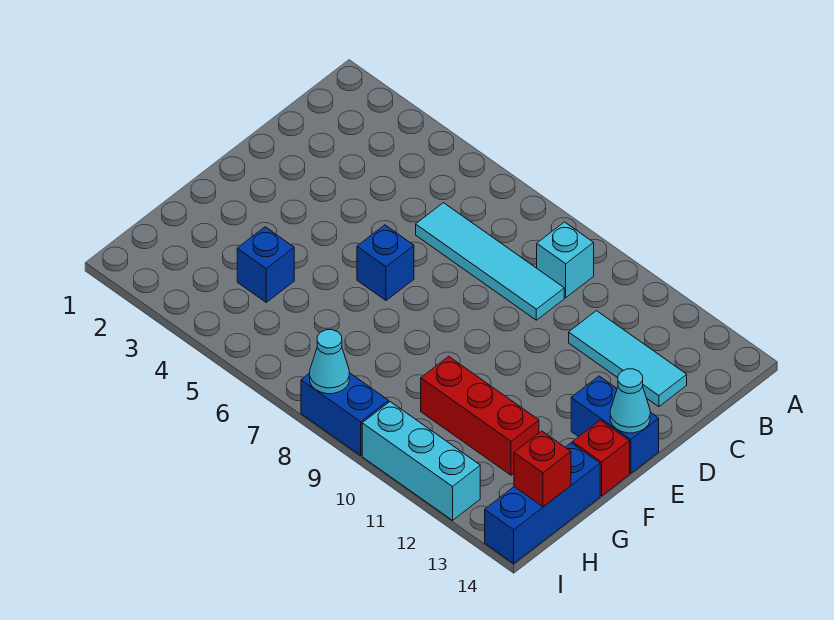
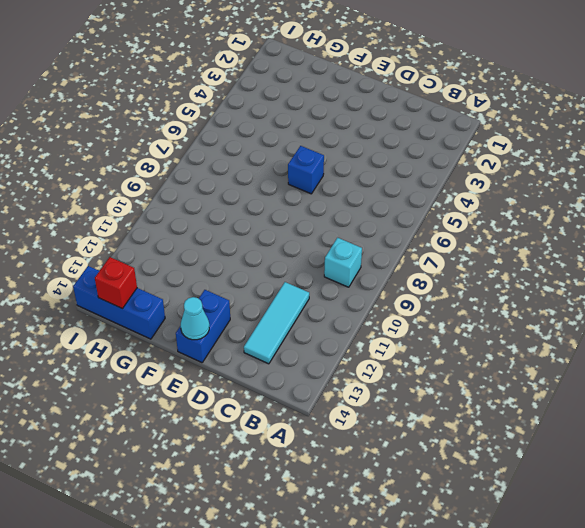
none -> cyan 1x4 tile [416,203,564,320]
none -> red 1x1 brick [572,420,630,496]
none -> blue 1x1 brick [237,227,294,302]

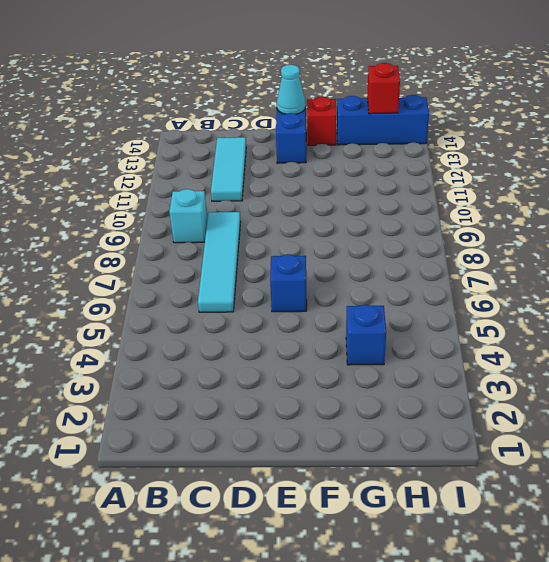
none -> red 1x3 brick [421,356,539,475]
none -> blue 1x2 brick [301,373,389,455]
none -> cyan 1x3 brick [362,402,480,520]

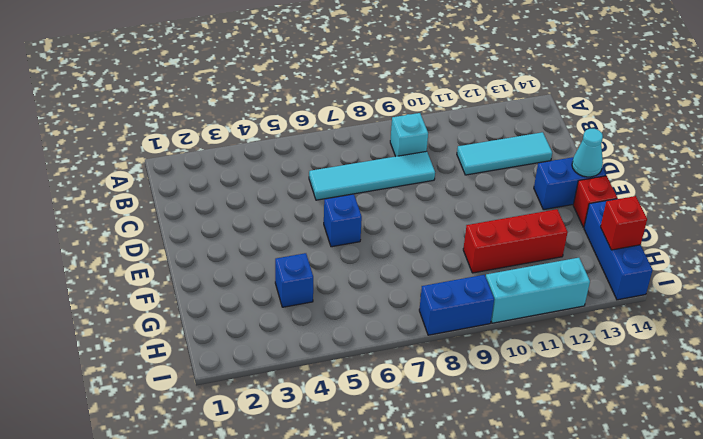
none -> cyan 1x1 cone [310,330,349,394]

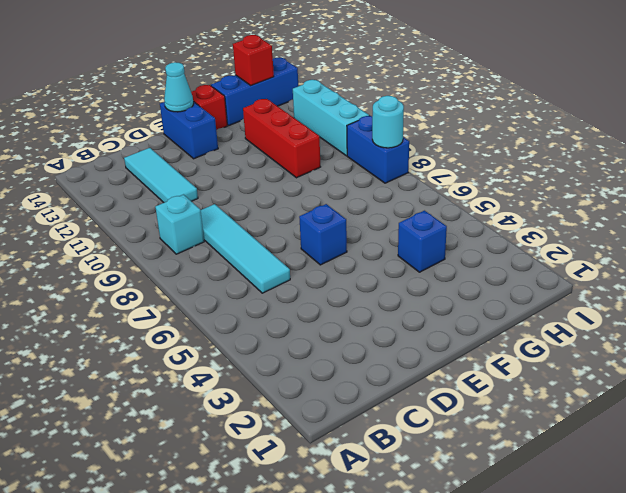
cyan 1x1 round brick [372,96,404,148] -> cyan 1x1 cone [310,330,349,394]

